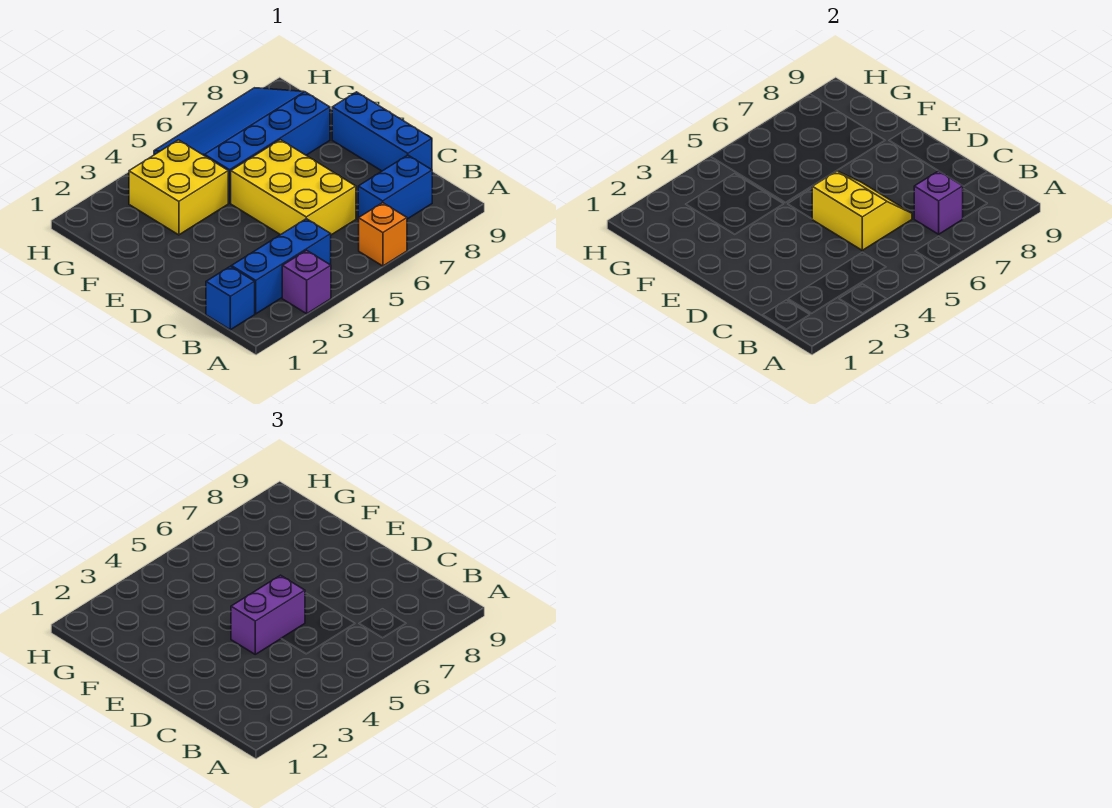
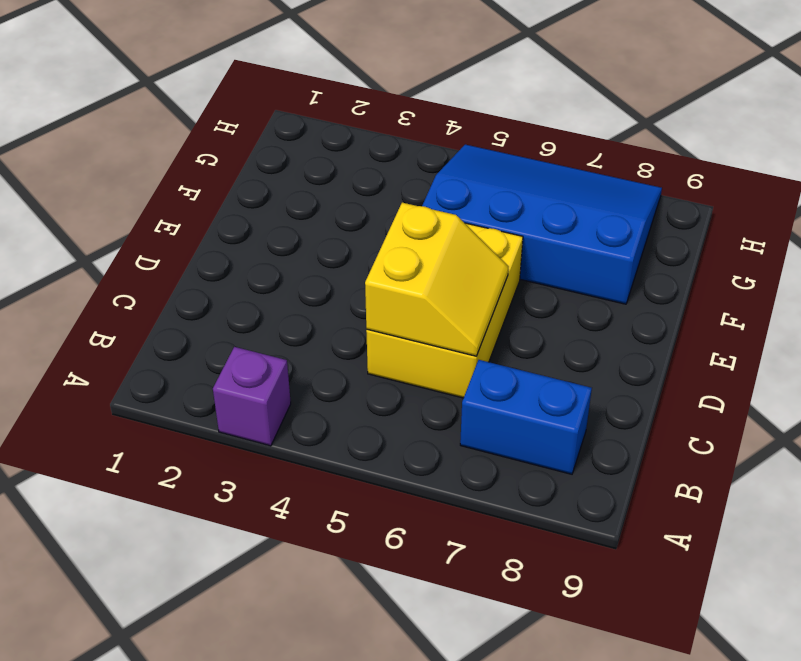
none -> orange 1x1 brick [359,203,407,266]
none -> blue 1x1 brick [206,266,255,330]
none -> blue 1x3 brick [231,219,331,314]

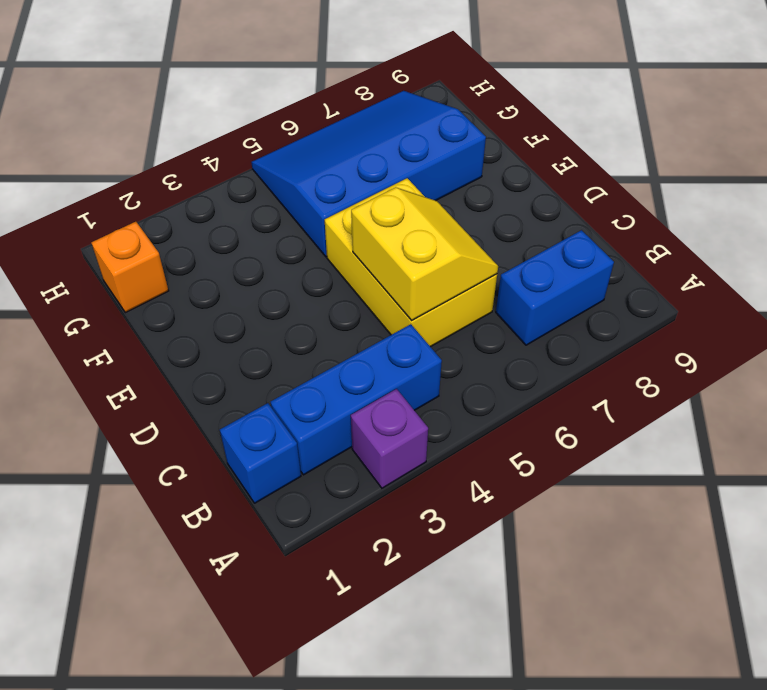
orange 1x1 brick [91,222,169,313] -> orange 1x1 brick moved to [359,203,407,266]
none -> blue 1x3 brick [332,92,432,171]
none -> yellow 2x2 brick [129,140,228,235]
none -> purple 1x1 brick [914,171,963,234]

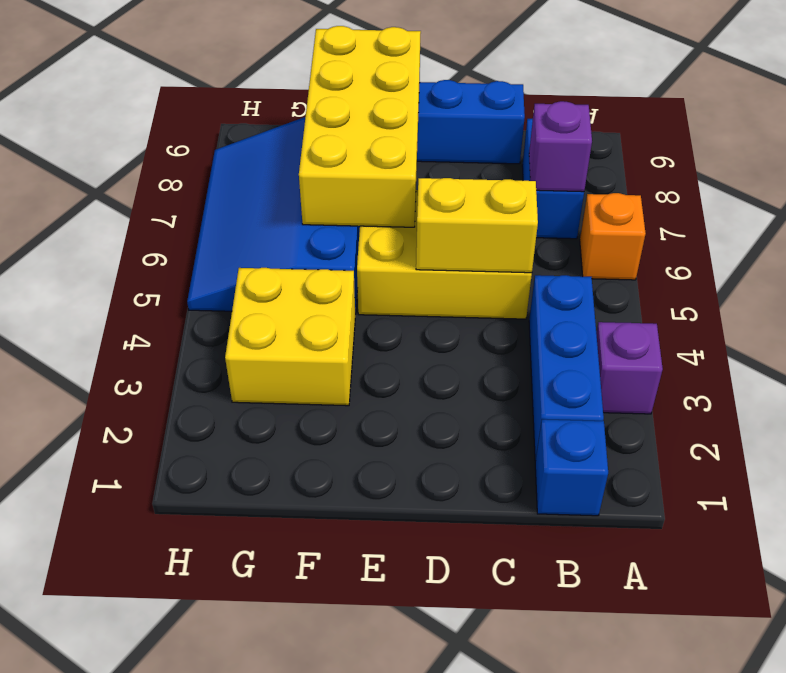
yellow 2x4 brick [299,26,421,227] -> none
none -> purple 1x2 brick [231,575,305,654]

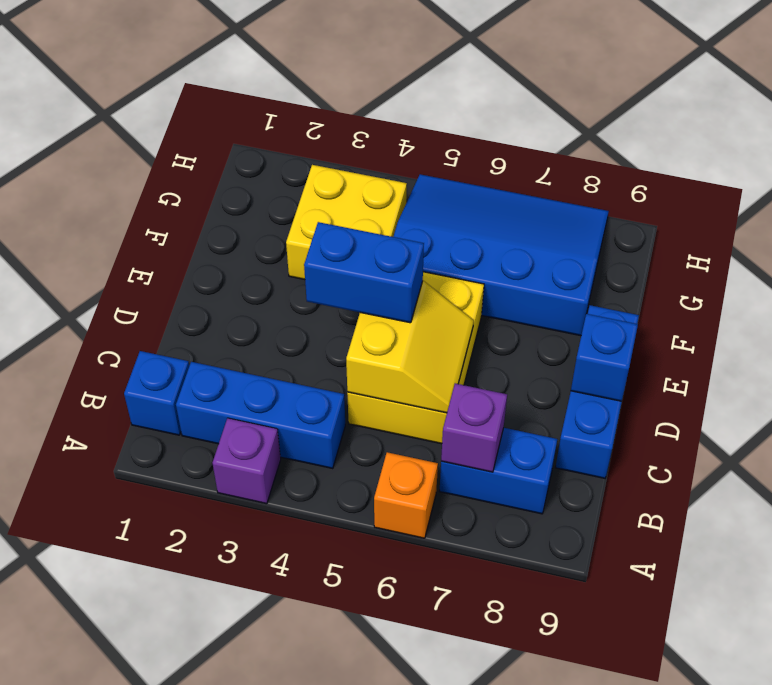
blue 1x2 brick [304,222,424,323] -> purple 1x2 brick [231,575,305,654]
blue 1x1 brick [571,314,638,401] -> none

